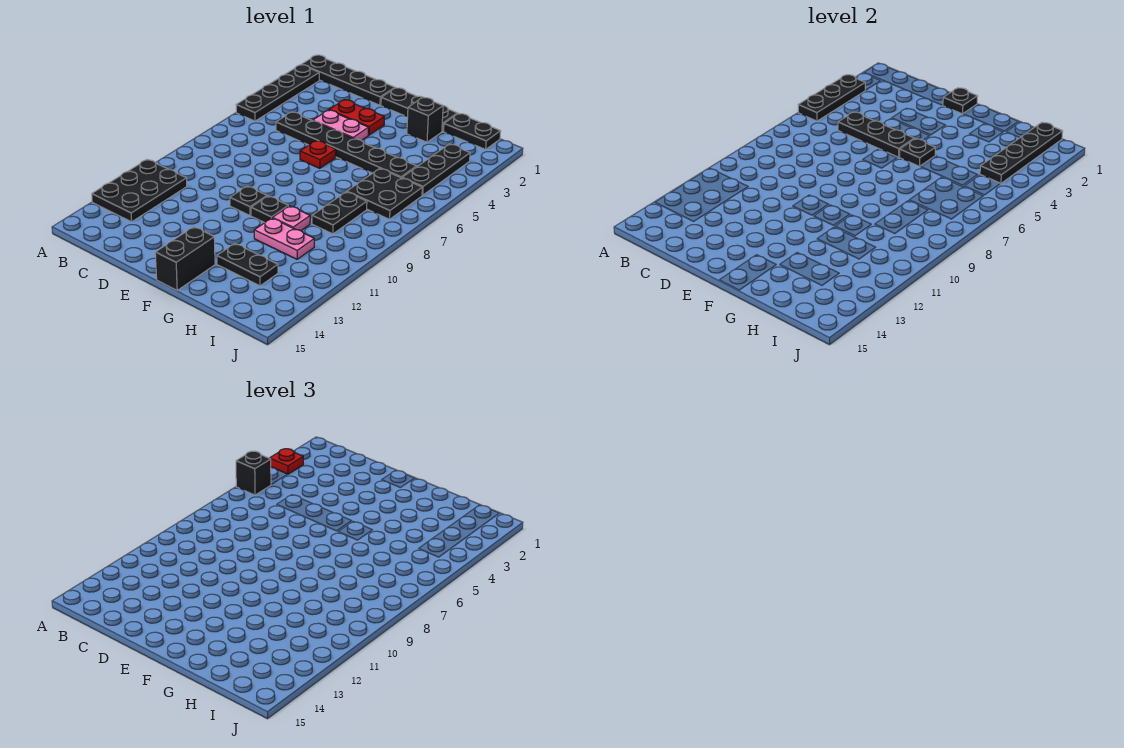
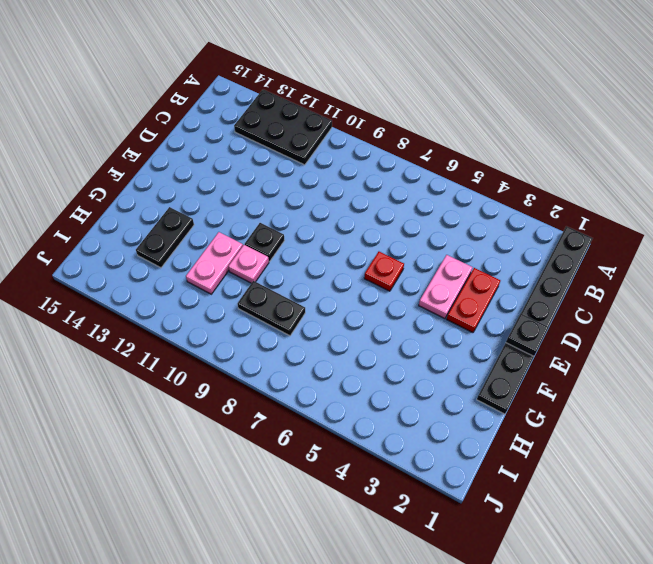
none -> black 1x4 plate [236,65,319,121]
none -> black 1x6 plate [276,112,417,178]
none -> black 1x1 plate [230,186,267,215]

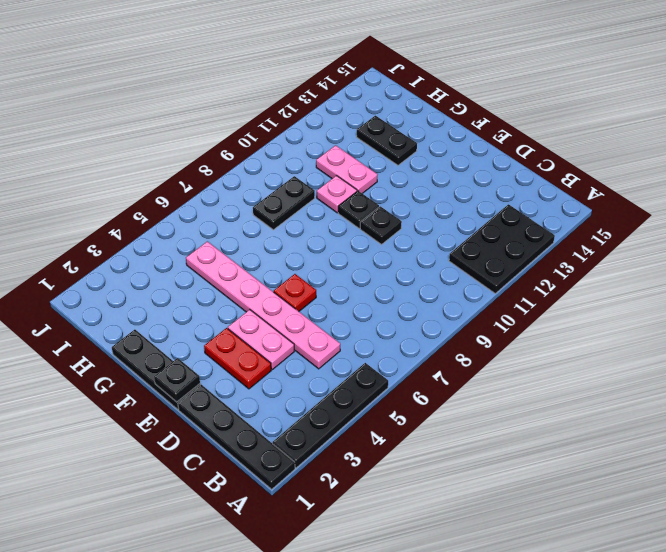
pink 1x6 plate [186,241,340,369] -> black 1x6 plate [276,112,417,178]
none -> black 1x2 brick [155,227,215,290]
none -> black 1x1 brick [407,98,443,142]
none -> black 1x2 plate [444,113,501,149]

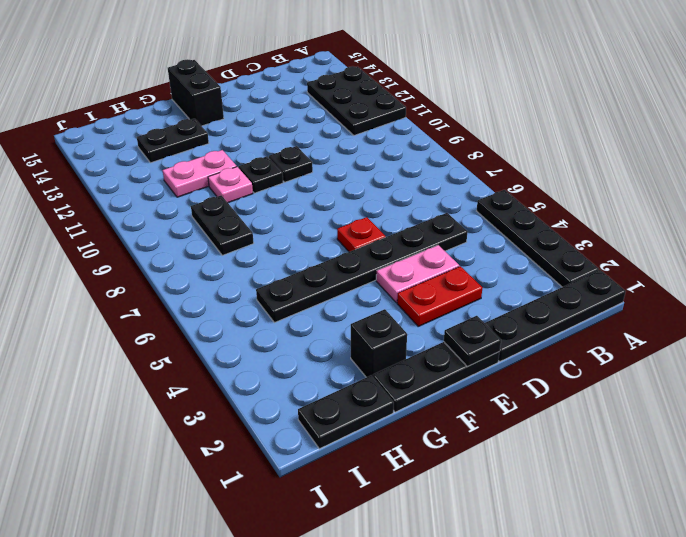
none -> black 2x2 plate [347,168,422,219]
none -> black 1x3 plate [402,144,470,195]
none -> black 1x3 plate [798,75,865,121]

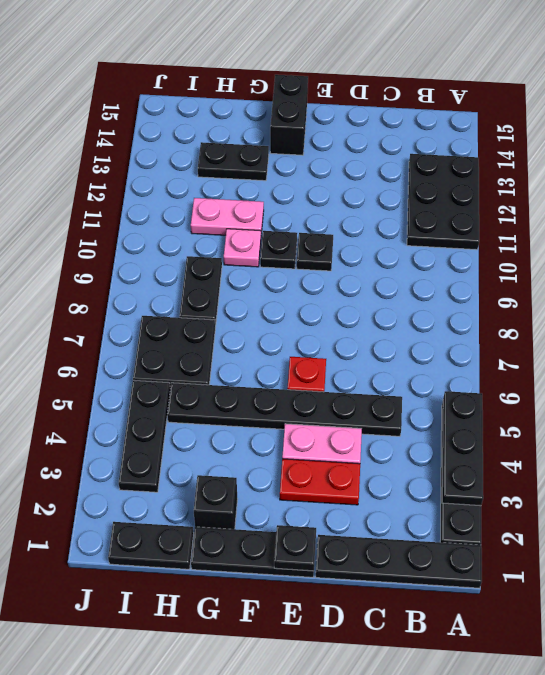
none -> black 1x3 plate [838,112,914,157]
none -> black 1x1 plate [900,139,935,166]
none -> black 1x4 plate [980,122,1063,184]

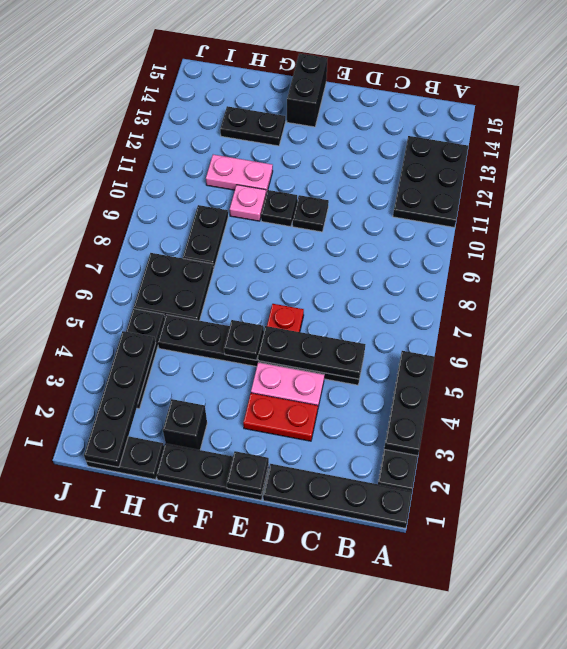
none -> red 1x1 plate [270,449,303,474]
none -> black 1x1 brick [236,451,271,495]

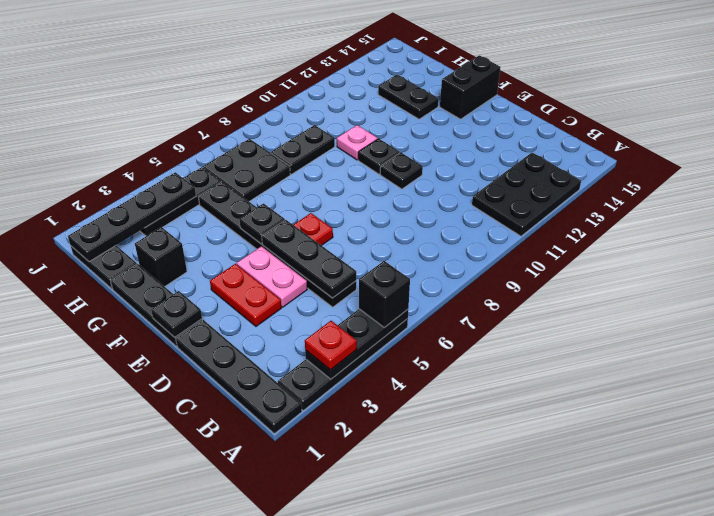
none -> pink 1x2 plate [254,218,314,259]

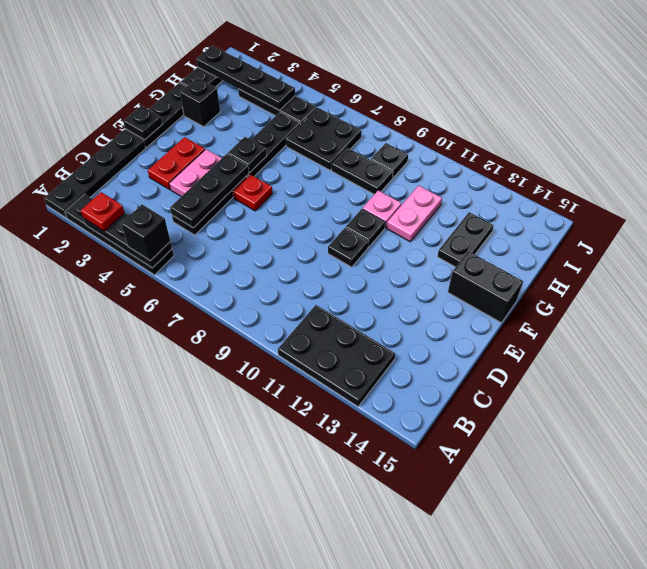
black 1x1 plate [371,143,408,178] -> none

